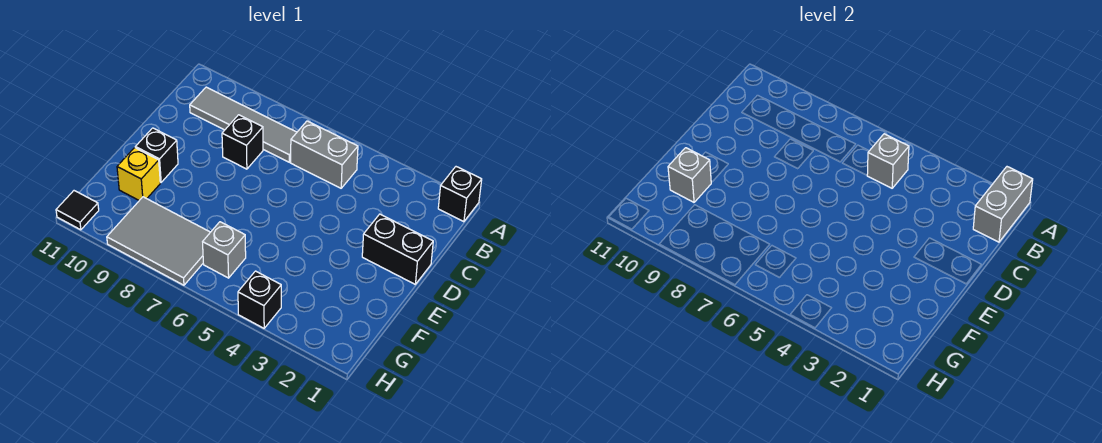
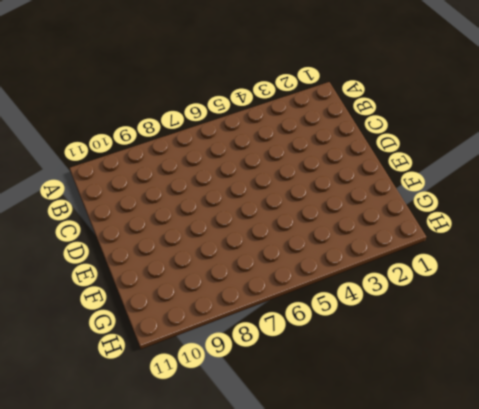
none -> black 1x1 brick [438,167,482,222]
none -> grey 1x2 brick [291,121,358,188]
none -> grey 1x4 tile [190,87,297,162]

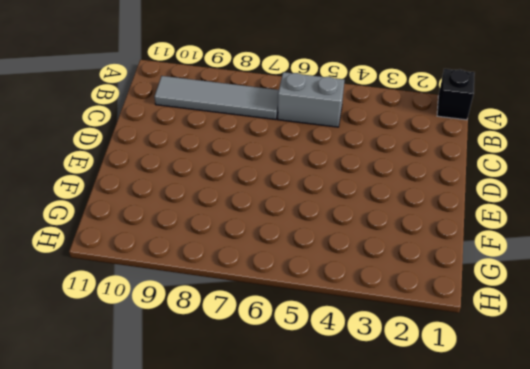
none -> black 1x1 brick [222,115,263,169]
none -> black 1x2 brick [362,214,433,284]
none -> black 1x1 brick [135,128,178,182]

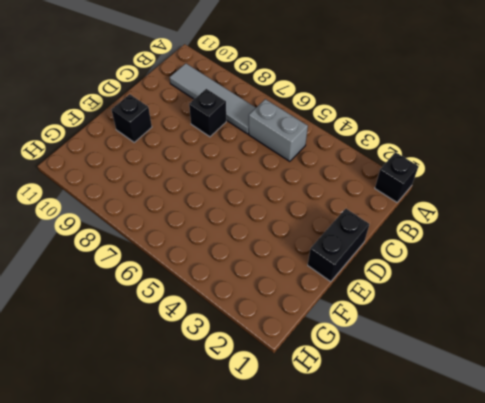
black 1x2 brick [308,209,369,282] -> black 1x2 brick turned to [362,214,433,284]
none -> yellow 1x1 brick [117,148,160,200]
none -> grey 1x1 brick [203,222,246,278]
none -> grey 2x3 tile [107,197,210,285]

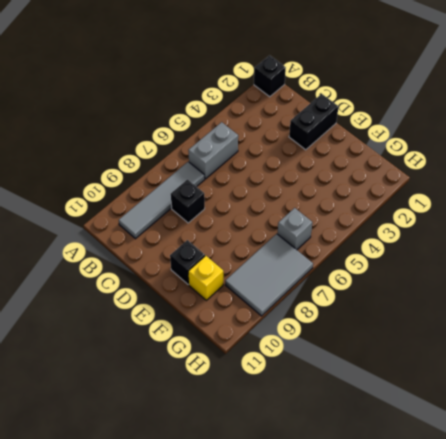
none -> black 1x1 brick [238,271,281,328]
none -> black 1x1 tile [56,191,99,230]
none -> grey 1x2 brick [973,167,1033,242]

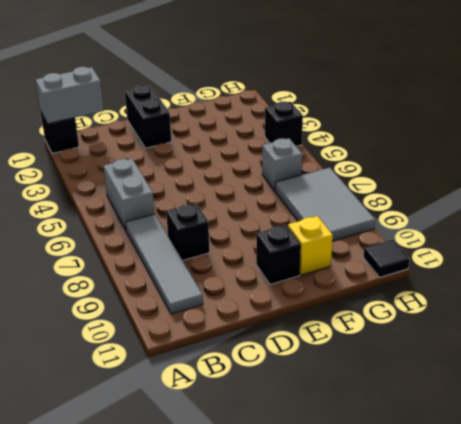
none -> grey 1x1 brick [867,134,909,188]
none -> grey 1x1 brick [668,148,711,202]

